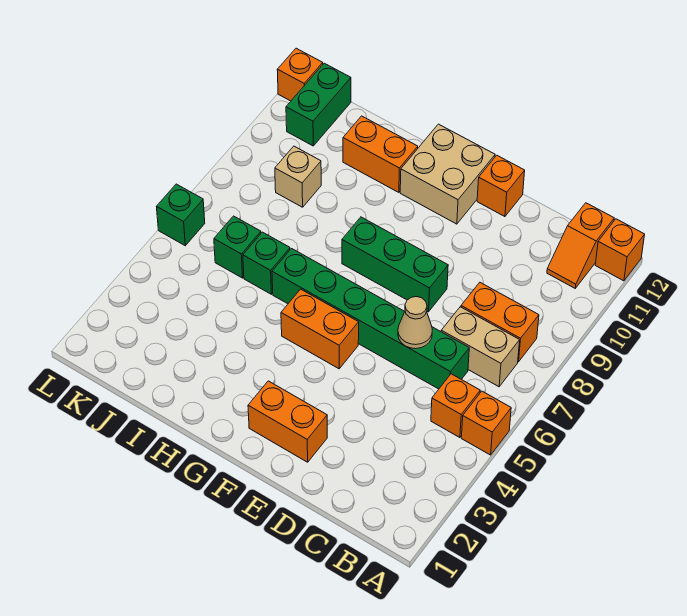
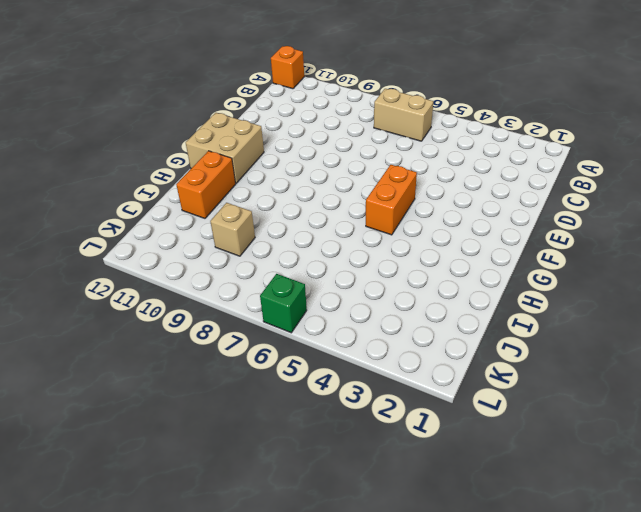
tan 1x2 brick [374,89,433,141] -> tan 1x2 brick turned to [441,307,520,387]
none -> orange 1x1 brick [461,391,511,455]
none -> orange 1x1 brick [431,374,480,438]
none -> orange 1x2 brick [461,283,539,362]

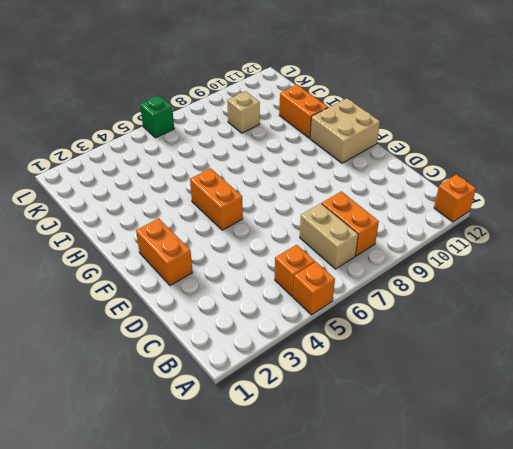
none -> orange 1x2 slope [547,203,614,288]
none -> green 1x6 brick [272,249,469,389]
none -> green 1x3 brick [342,217,448,312]

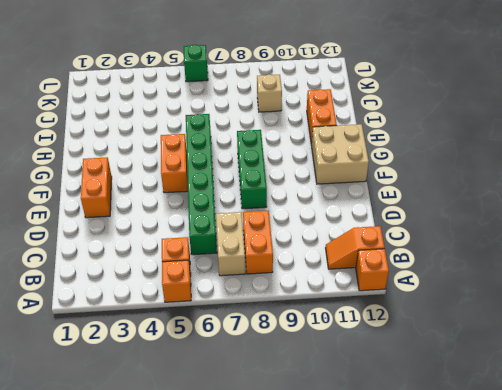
none -> orange 1x1 brick [477,155,525,217]
none -> green 1x1 brick [243,232,290,294]
none -> green 1x1 brick [214,216,261,278]

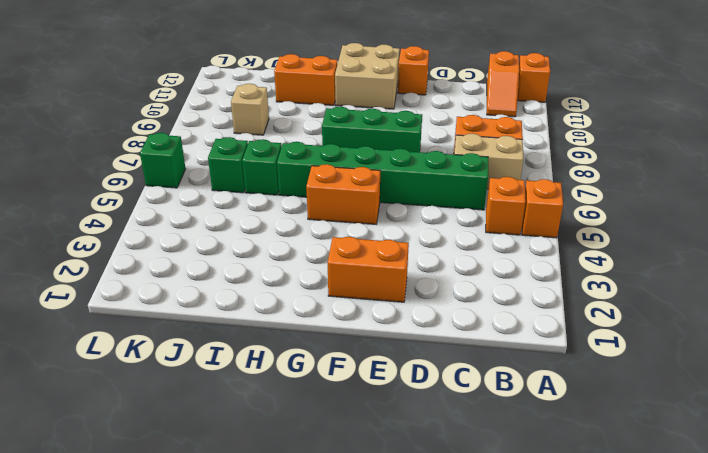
none -> green 1x2 brick [286,63,351,146]
none -> orange 1x1 brick [277,48,323,101]
none -> tan 1x1 cone [398,297,432,349]

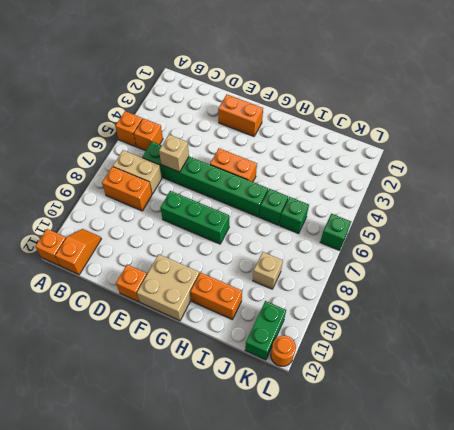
tan 1x1 brick [159,135,189,172] -> tan 1x1 cone [398,297,432,349]
orange 1x1 round brick [271,335,296,366] -> orange 1x1 brick [277,48,323,101]

